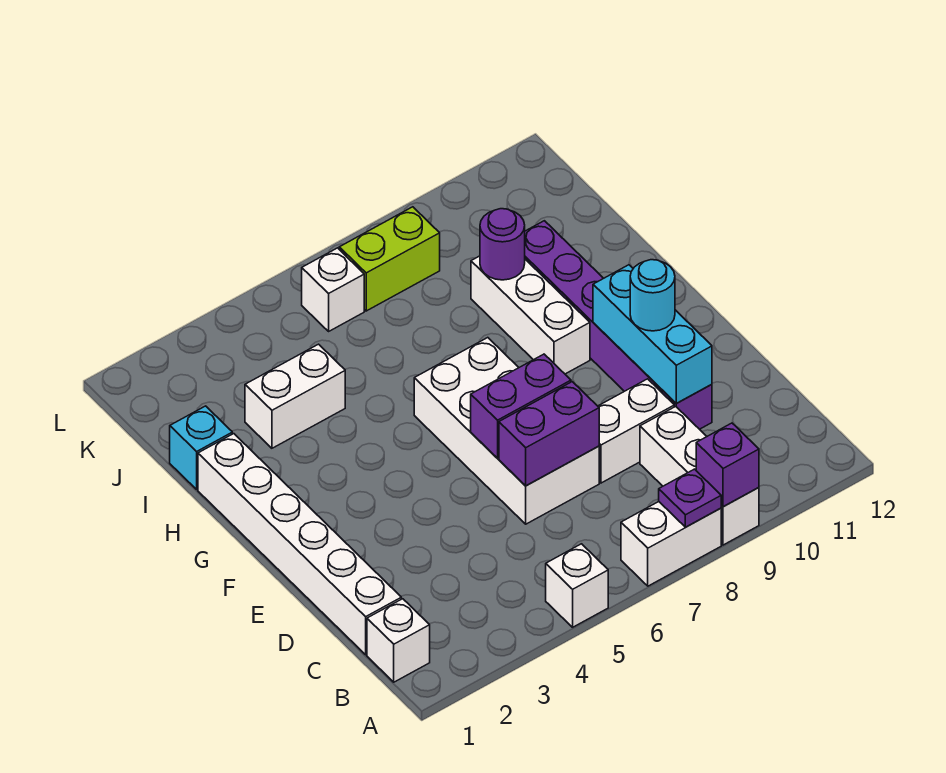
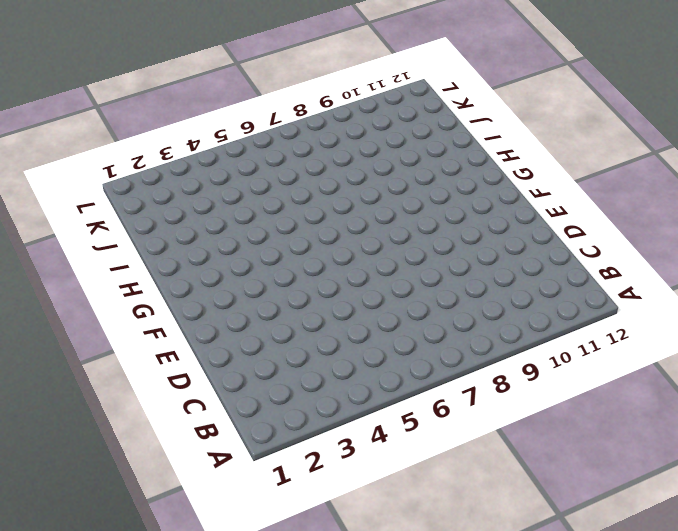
none -> white 1x1 brick [546,544,608,627]
none -> white 1x2 brick [621,502,721,586]
none -> white 1x3 brick [640,406,759,545]

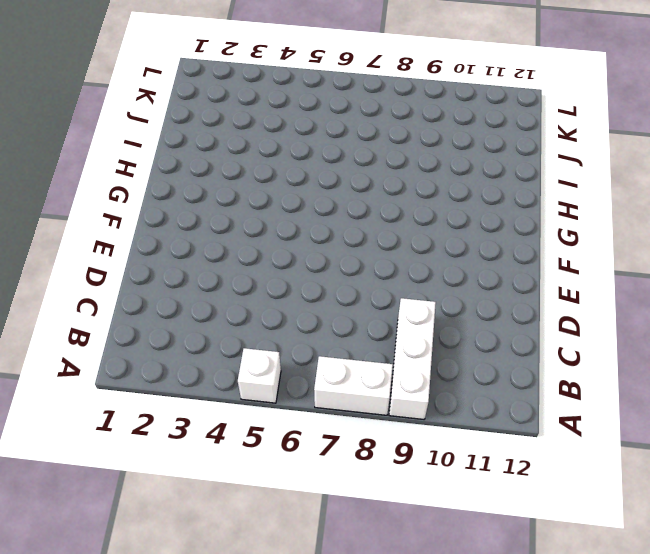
none -> white 1x1 brick [367,599,430,682]
none -> white 1x6 brick [198,434,401,655]
none -> white 2x4 brick [414,338,599,524]

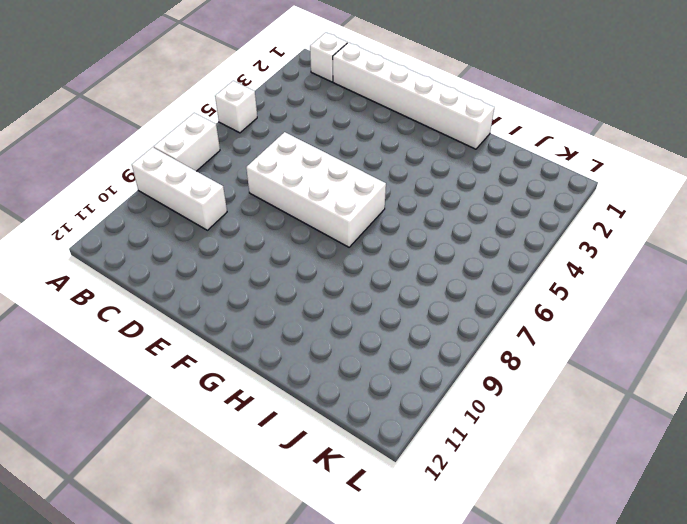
none -> white 1x2 brick [598,379,674,483]
none -> purple 1x6 brick [525,221,712,429]
none -> white 1x3 brick [471,256,590,374]

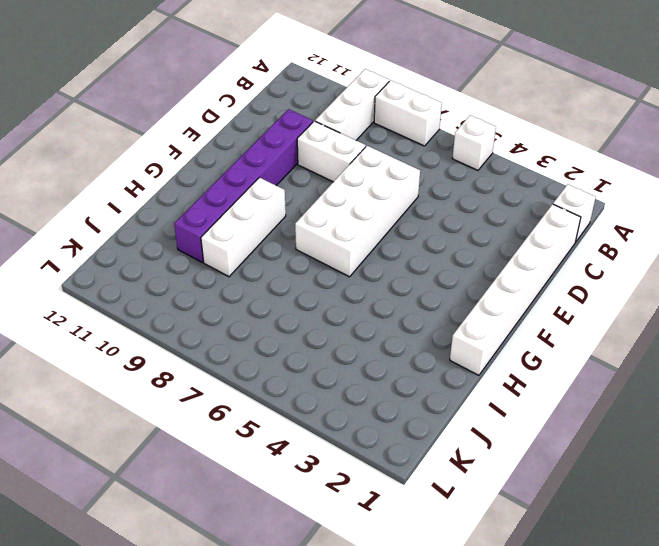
none -> cyan 1x1 brick [170,406,232,489]
none -> white 1x2 brick [245,344,345,448]
none -> white 1x1 brick [302,248,364,331]

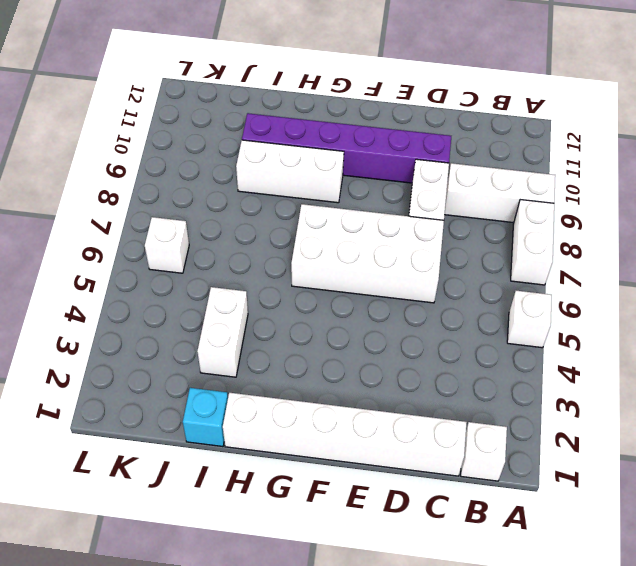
none -> lime 1x2 brick [339,207,440,311]
none -> purple 1x1 plate [659,469,721,527]
none -> purple 1x1 brick [696,423,759,507]

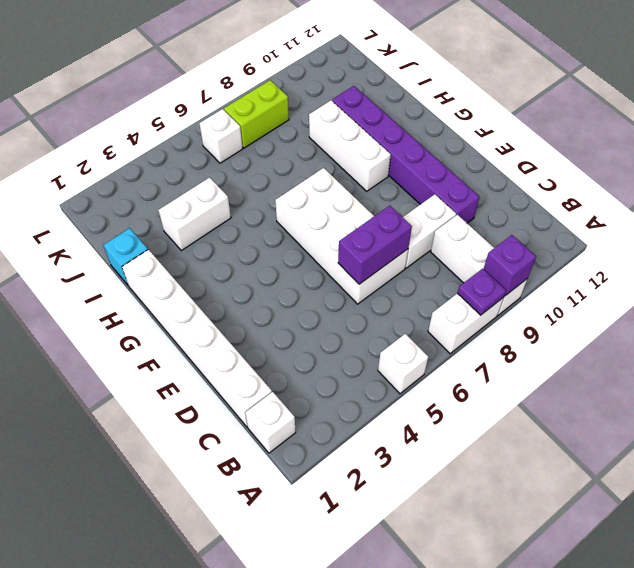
none -> cyan 1x3 brick [593,265,712,403]
none -> purple 1x2 brick [471,354,571,458]
none -> purple 1x1 round brick [480,209,525,280]

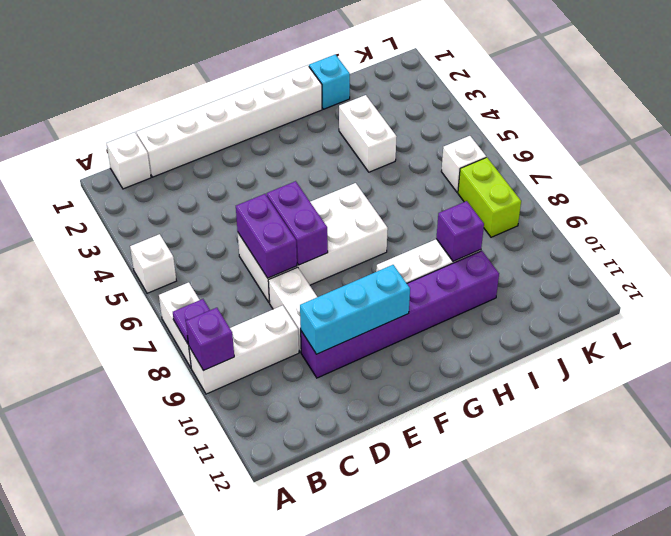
purple 1x1 brick [436,201,484,261] -> purple 1x1 round brick [480,209,525,280]
none -> cyan 1x1 round brick [630,260,675,331]

